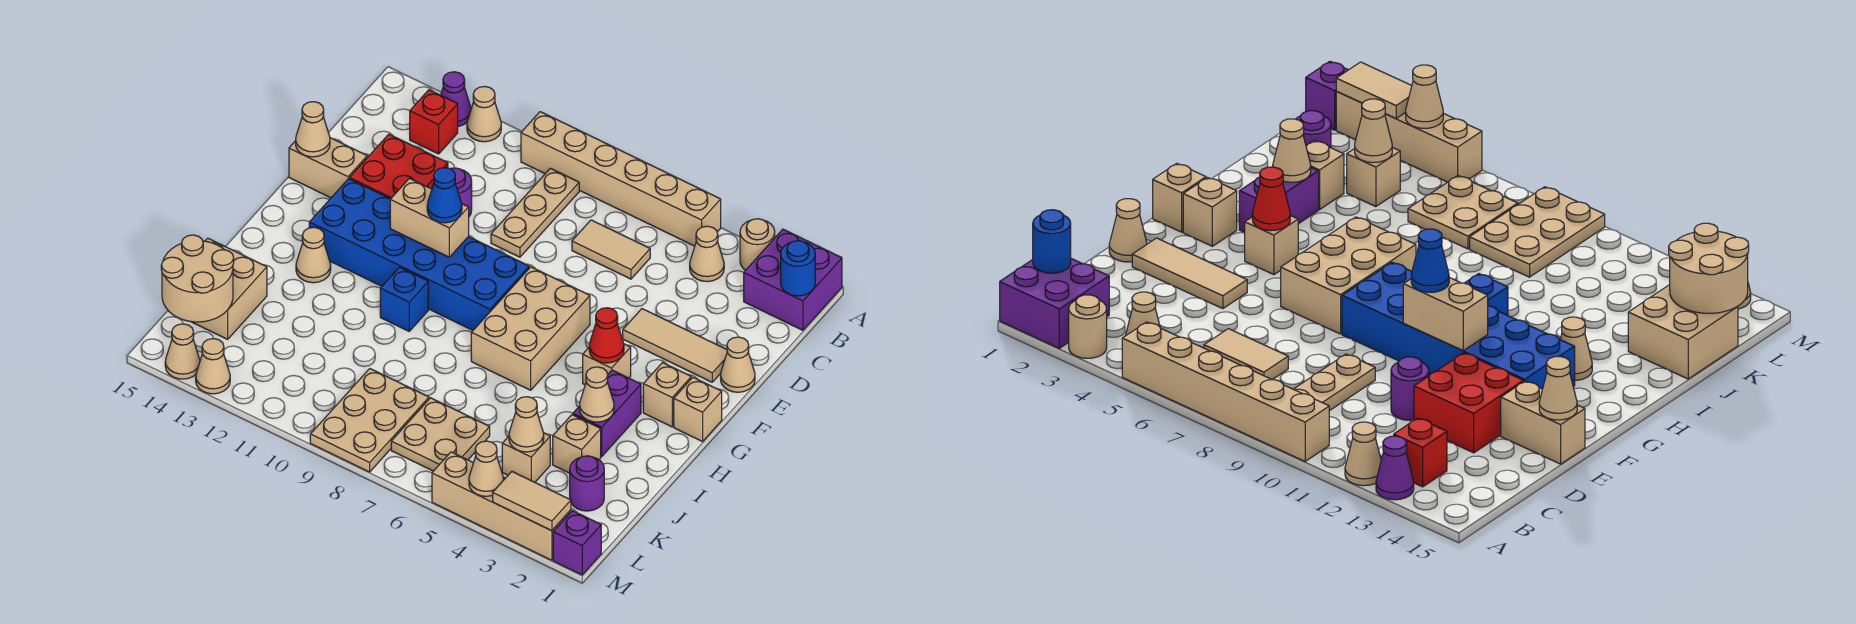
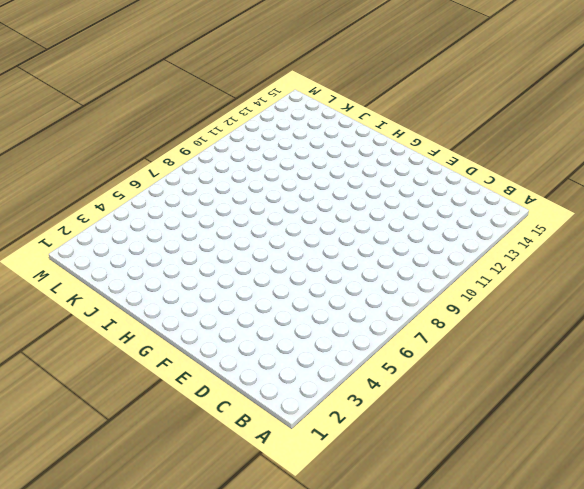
none -> purple 2x2 brick [744,229,842,330]
none -> tan 1x1 round brick [740,219,775,270]
none -> tan 1x6 brick [521,112,721,246]
none -> tan 1x1 cone [467,86,501,142]

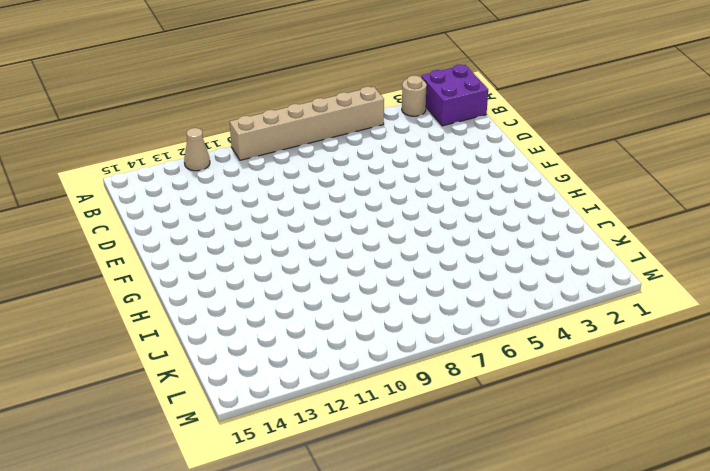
none -> purple 1x1 cone [441,72,471,126]
none -> tan 1x1 cone [690,226,724,282]
none -> tan 1x3 plate [491,168,579,257]
none -> red 1x1 brick [410,90,458,154]

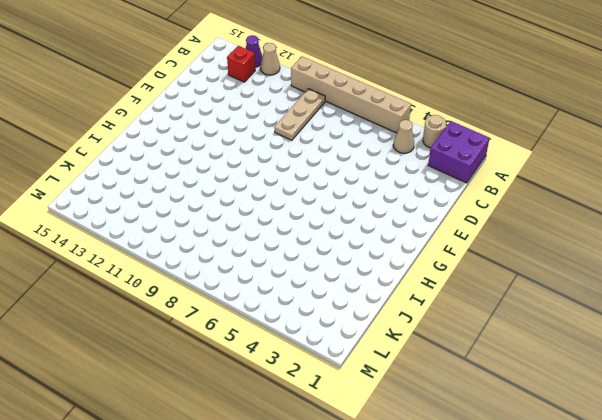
none -> tan 1x2 tile [572,220,650,279]
none -> purple 1x1 round brick [451,168,472,216]
none -> red 2x2 brick [350,134,448,199]
none -> tan 1x1 cone [721,337,755,392]

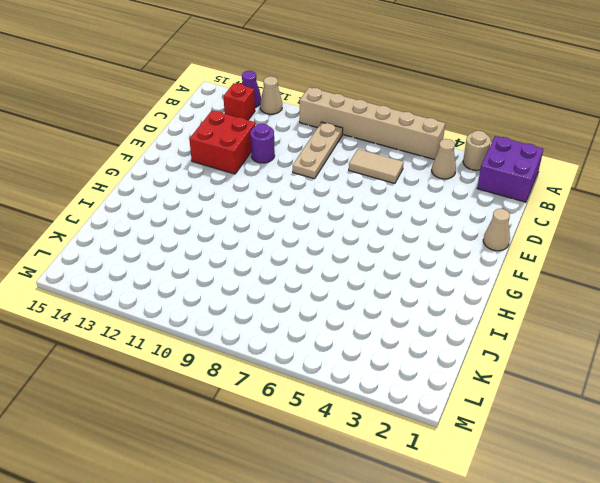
none -> tan 1x3 tile [623,309,727,382]
none -> tan 1x2 brick [289,138,367,198]
none -> tan 2x3 brick [471,267,590,390]
none -> blue 2x6 brick [309,179,529,330]

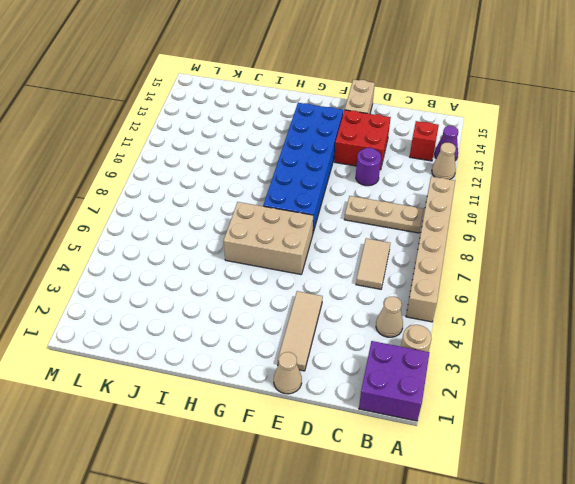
none -> tan 1x1 brick [674,377,722,442]
none -> tan 1x1 brick [643,363,691,427]
none -> tan 1x1 brick [583,344,631,385]
none -> purple 1x2 brick [573,370,641,457]

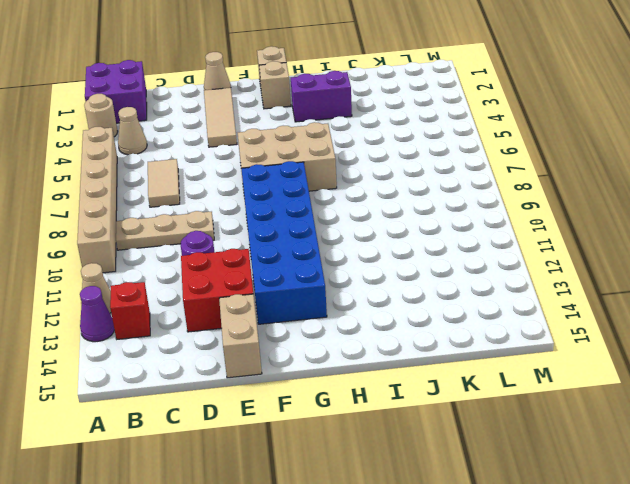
none -> tan 1x1 brick [583,344,631,385]
none -> blue 1x1 brick [380,267,428,331]
none -> tan 1x1 cone [296,227,331,283]
none -> tan 1x1 brick [553,415,601,473]

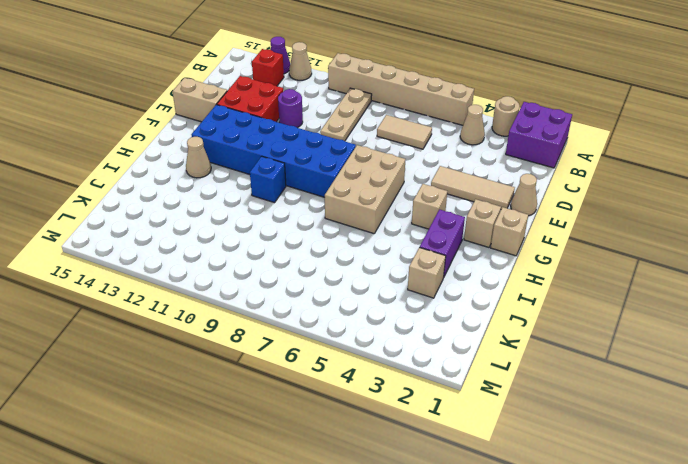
none -> tan 2x2 brick [192,238,267,339]
none -> purple 1x1 round brick [570,456,604,511]
none -> tan 1x1 brick [502,433,550,482]
none -> tan 2x2 plate [391,398,490,471]

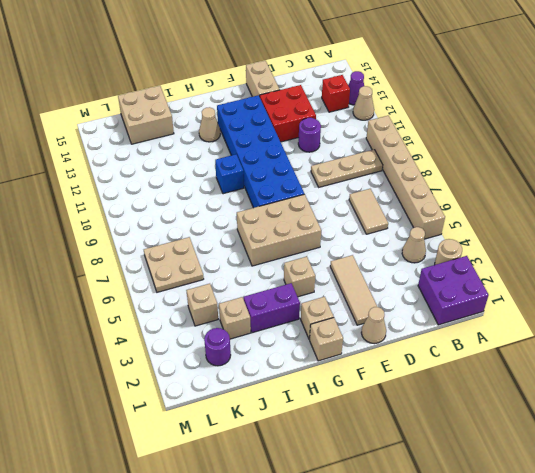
none -> tan 2x3 plate [310,369,429,472]
none -> purple 1x1 brick [553,511,601,575]
none -> tan 1x4 brick [432,452,571,560]
none -> tan 1x1 cone [196,339,230,394]

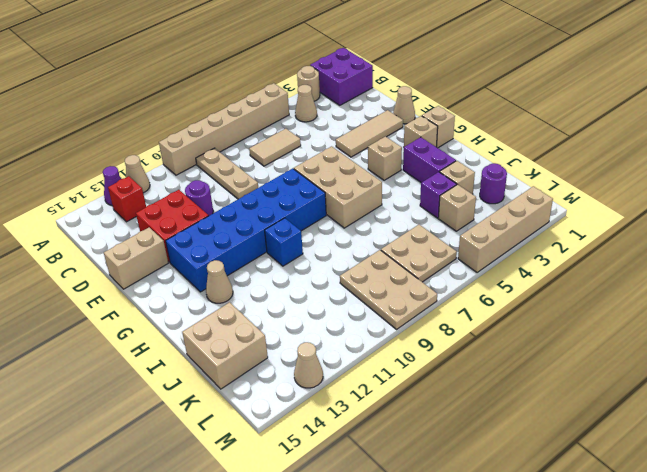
purple 1x1 brick [420,172,457,218] -> purple 1x1 brick moved to [553,511,601,575]
none -> tan 1x1 cone [165,324,200,379]
none -> blue 1x1 round brick [781,241,815,296]
none -> tan 1x1 cone [296,102,330,157]
none -> tan 1x2 brick [390,178,469,257]

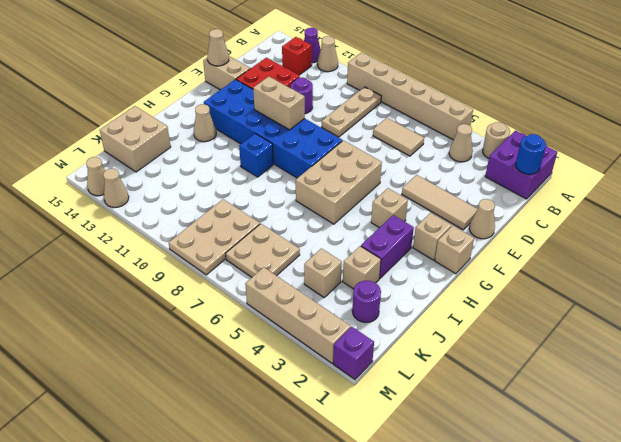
none -> red 1x1 cone [589,308,624,363]
none -> tan 1x1 cone [580,367,614,422]
none -> tan 1x1 cone [509,397,544,452]
none -> tan 2x2 round brick [161,235,234,322]

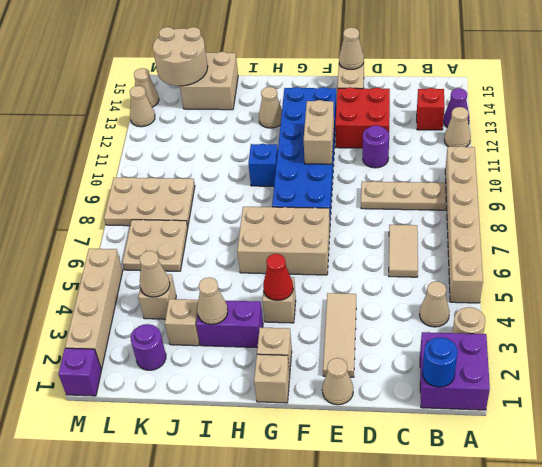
none -> tan 1x2 tile [493,472,571,531]
none -> tan 1x1 cone [469,441,504,496]
none -> blue 1x1 cone [427,168,462,223]

